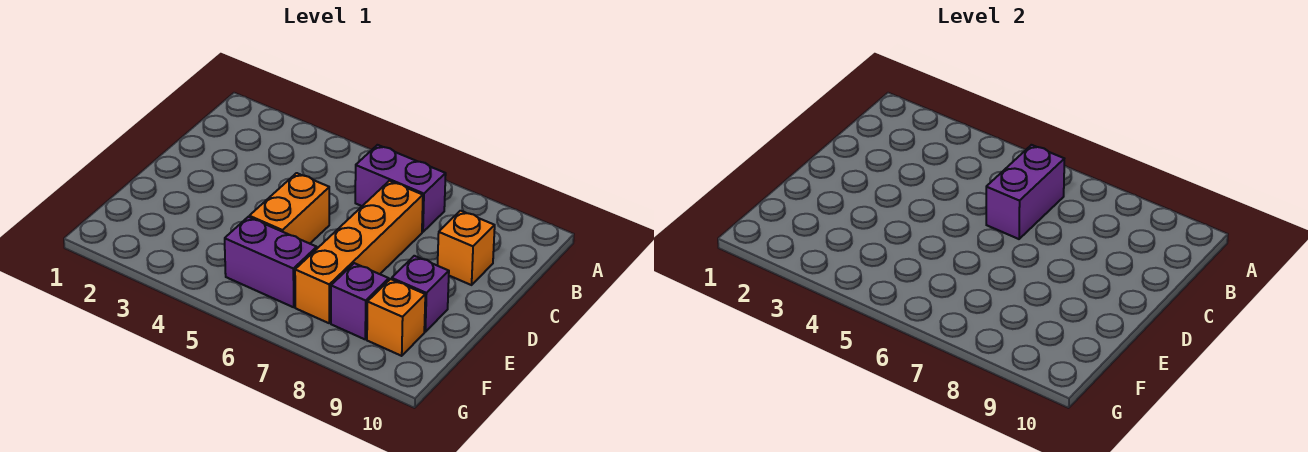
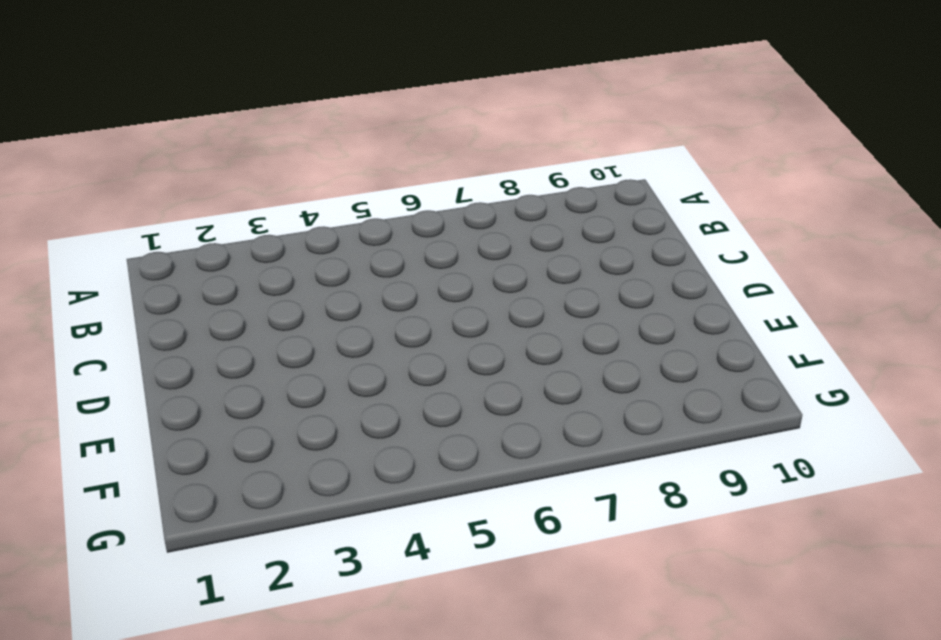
none -> purple 1x2 brick [355,145,446,232]
none -> orange 1x4 brick [295,181,423,323]

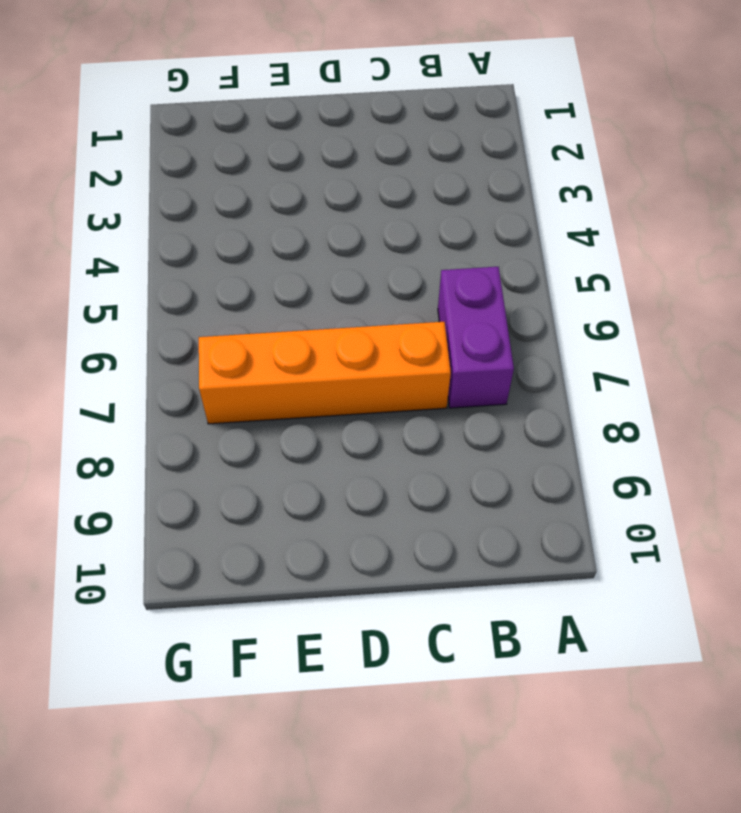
none -> orange 1x1 brick [438,211,495,285]
none -> orange 1x2 brick [249,173,329,244]

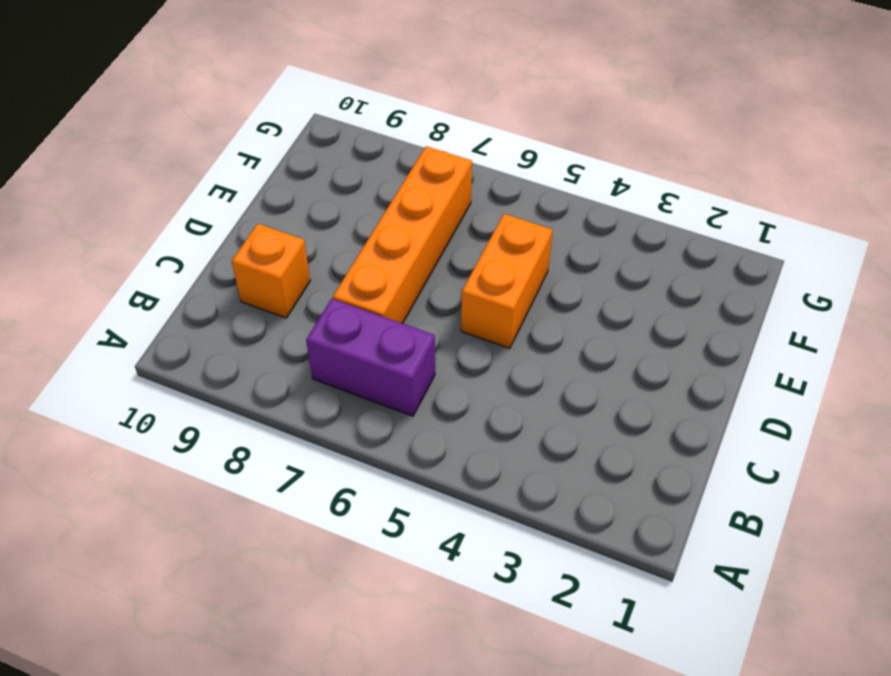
none -> purple 1x1 brick [392,256,449,332]
none -> purple 1x2 brick [225,217,317,307]

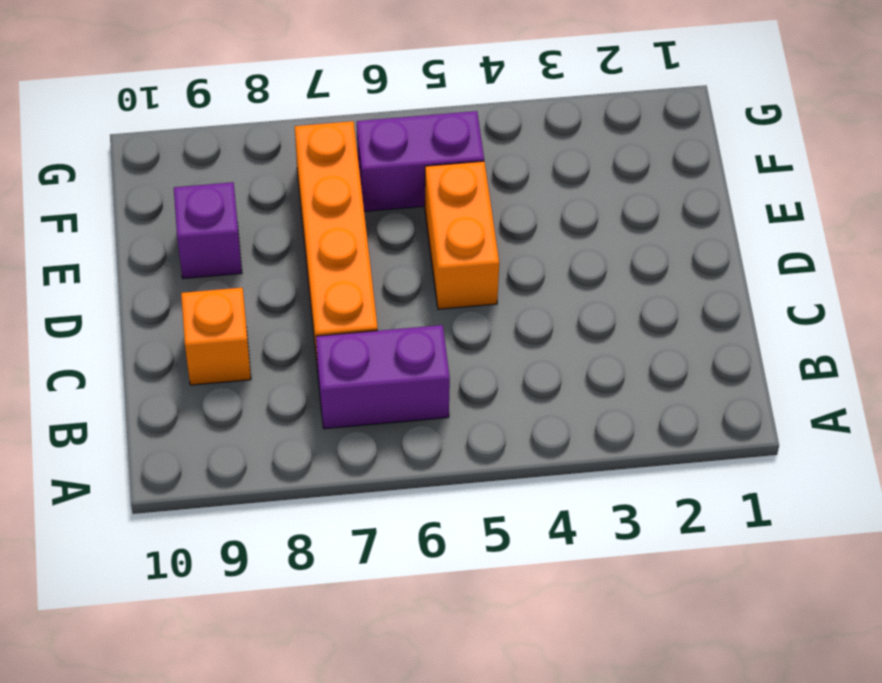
none -> purple 1x1 brick [331,263,389,339]
none -> orange 1x1 brick [367,279,425,356]

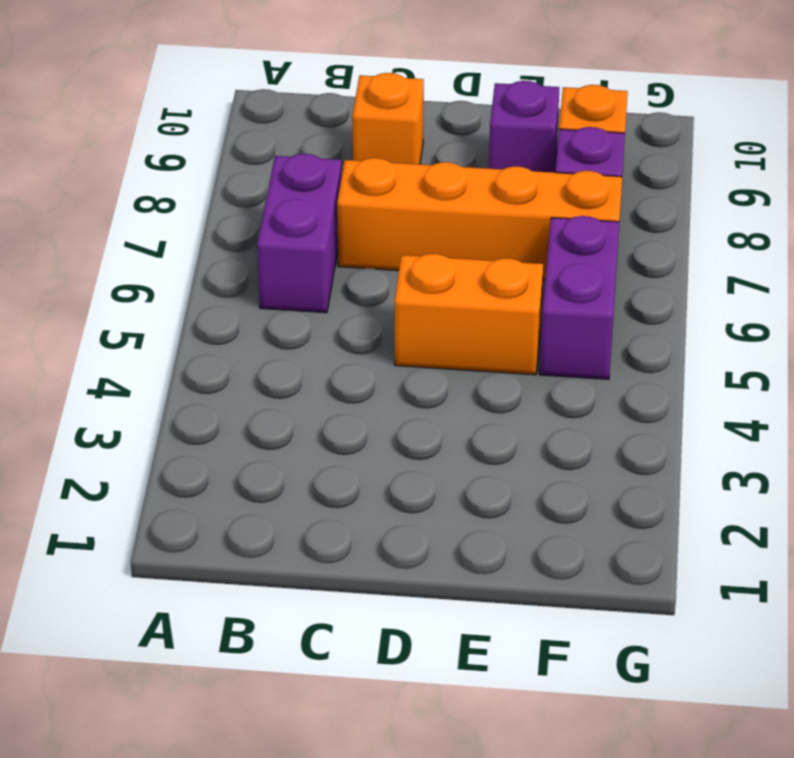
none -> purple 1x2 brick [986,145,1064,239]

